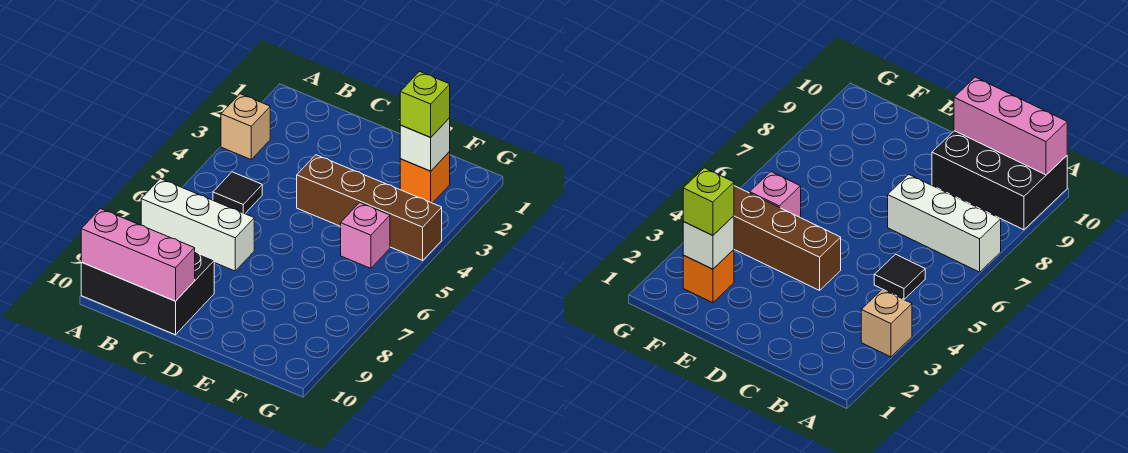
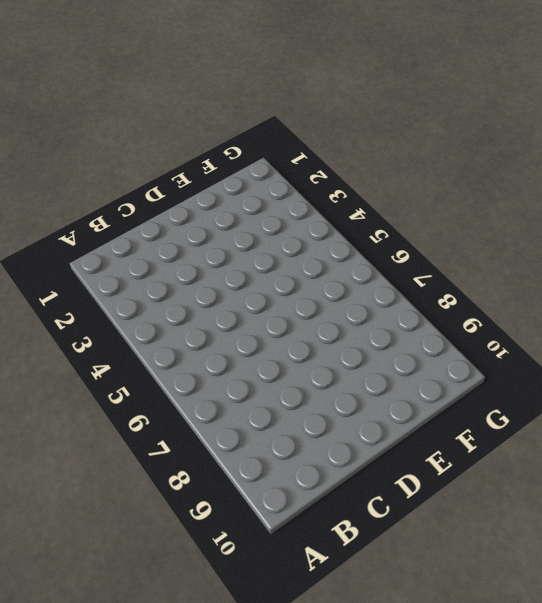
none -> tan 1x1 brick [221,94,270,159]
none -> white 1x3 brick [141,179,254,271]

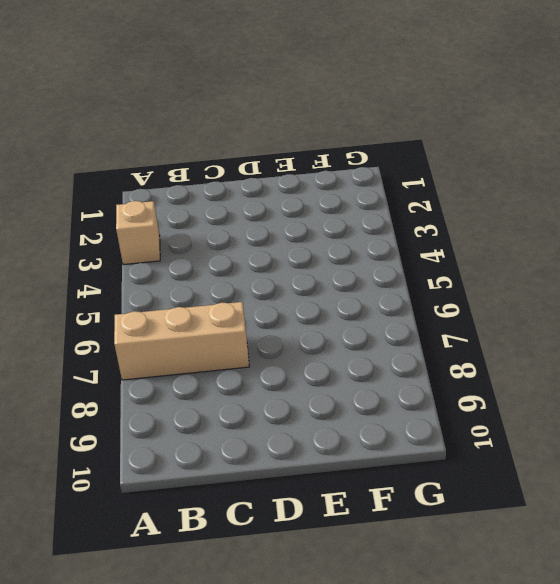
tan 1x3 brick [114,302,249,380] -> white 1x3 brick [141,179,254,271]
none -> black 2x3 brick [81,252,214,335]
none -> black 1x1 tile [213,172,262,214]

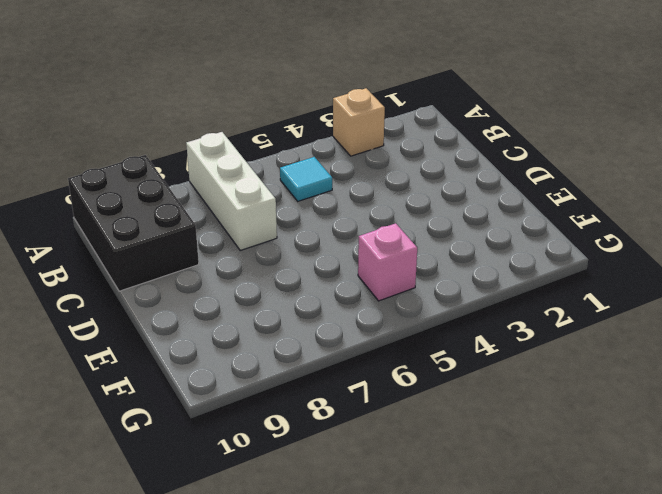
cyan 1x1 tile [280,157,332,201] -> black 1x1 tile [213,172,262,214]
none -> brown 1x4 brick [297,155,442,260]
none -> orange 1x1 brick [400,152,450,203]

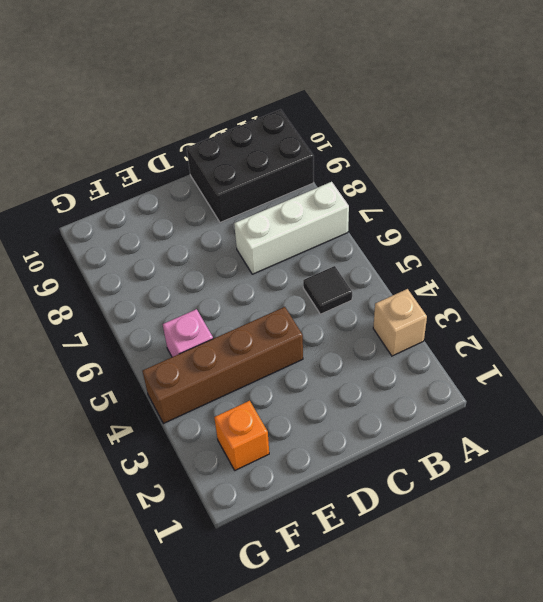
none -> pink 1x3 brick [81,209,195,301]
none -> white 1x1 brick [400,118,450,171]

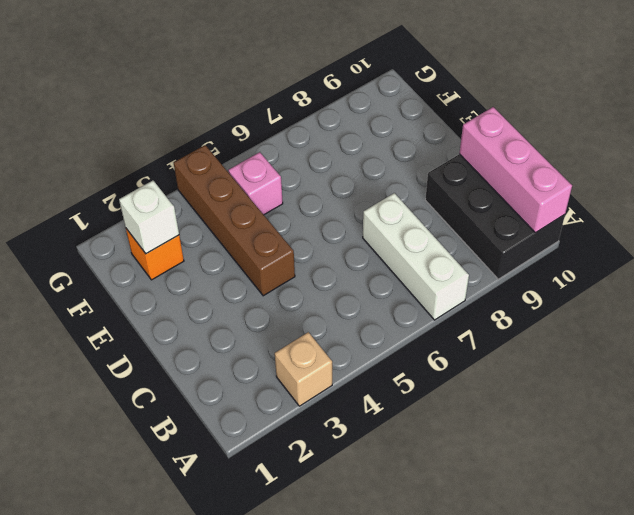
none -> black 1x1 tile [213,172,262,214]
none -> lime 1x1 brick [400,72,450,137]

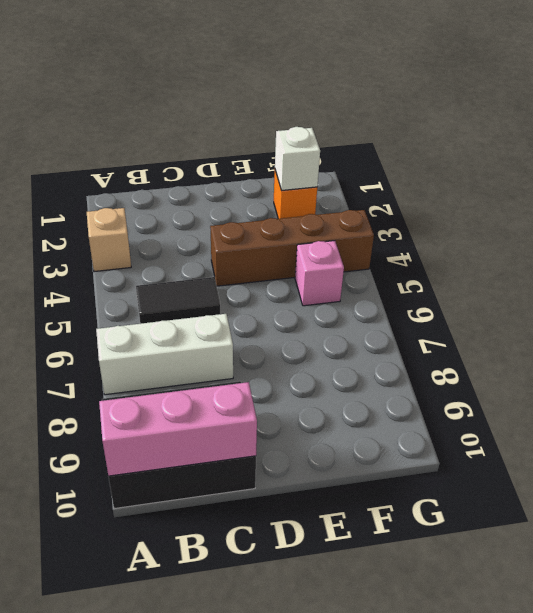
black 1x2 tile [136,277,221,324] -> black 1x1 tile [213,172,262,214]
none -> lime 1x1 brick [400,72,450,137]

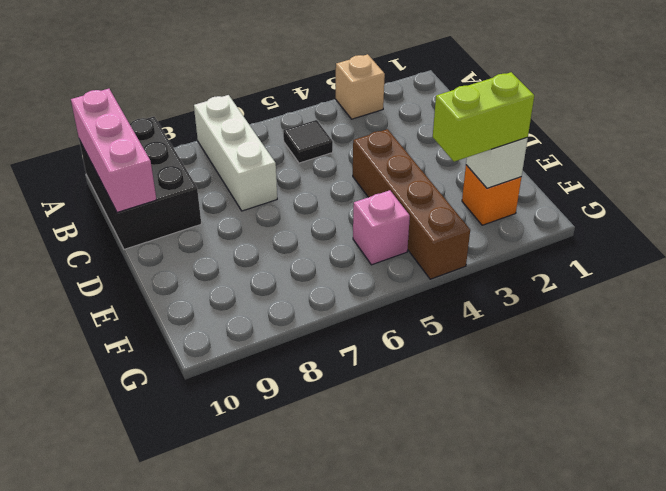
lime 1x2 brick [433,72,534,162] -> lime 1x1 brick [400,72,450,137]

